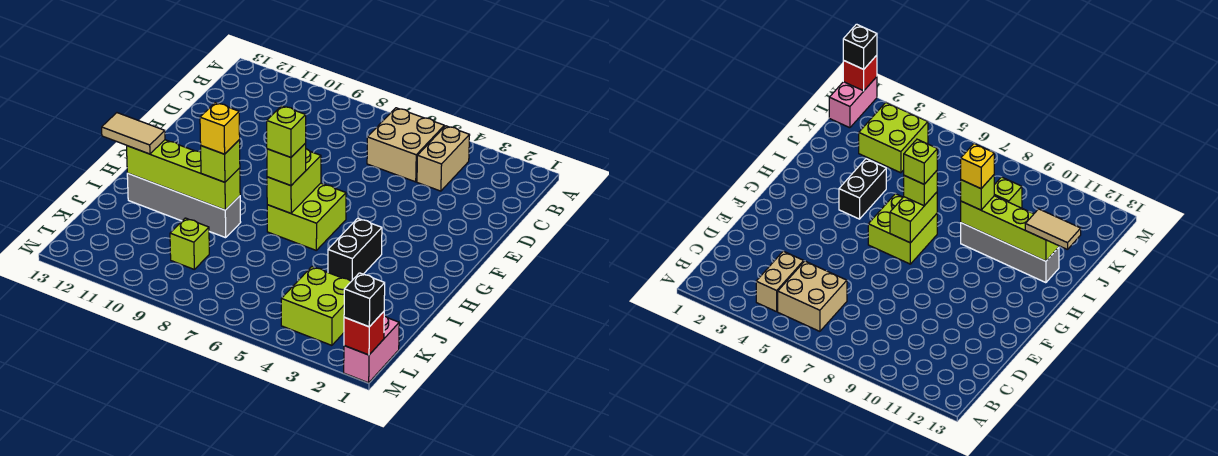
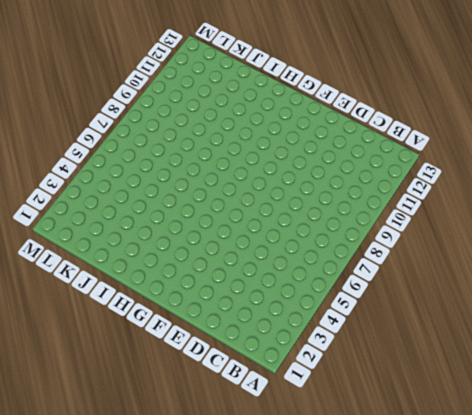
none -> tan 1x2 brick [417,126,470,191]
none -> tan 2x2 brick [367,108,444,182]
none -> lime 2x2 brick [267,183,346,250]

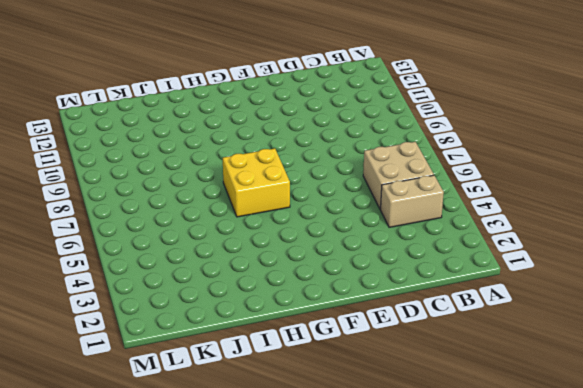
yellow 2x2 brick [223,148,290,217] -> lime 2x2 brick [267,183,346,250]
none -> black 1x2 brick [328,218,382,281]
none -> grey 1x4 brick [127,173,241,238]
none -> lime 2x2 brick [281,267,351,345]

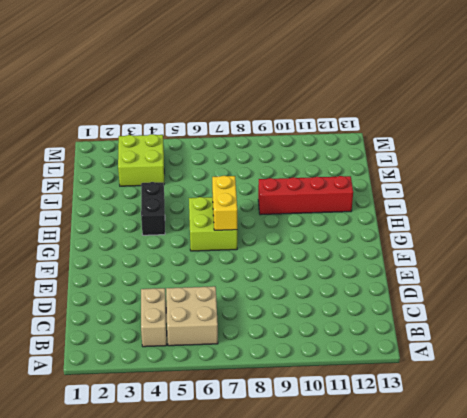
yellow 1x2 brick [212,176,237,230] -> lime 1x2 brick [267,149,321,213]
red 1x4 brick [258,176,353,215] -> grey 1x4 brick [127,173,241,238]
none -> lime 1x1 brick [170,218,209,269]
none -> pink 1x2 brick [344,316,399,383]
none -> lime 1x4 brick [127,140,240,210]

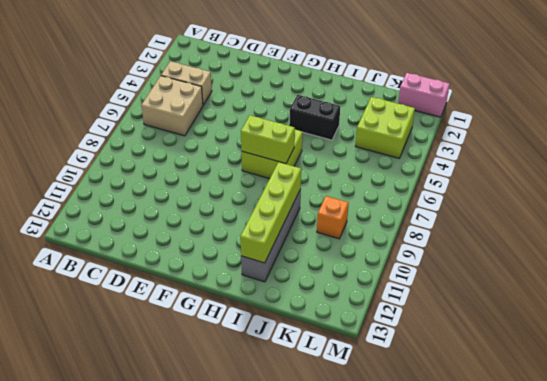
orange 1x1 brick [317,196,349,239] -> lime 1x1 brick [170,218,209,269]
none -> red 1x1 brick [344,312,384,355]
none -> lime 1x1 brick [267,143,306,186]
none -> lime 1x1 brick [201,140,240,182]

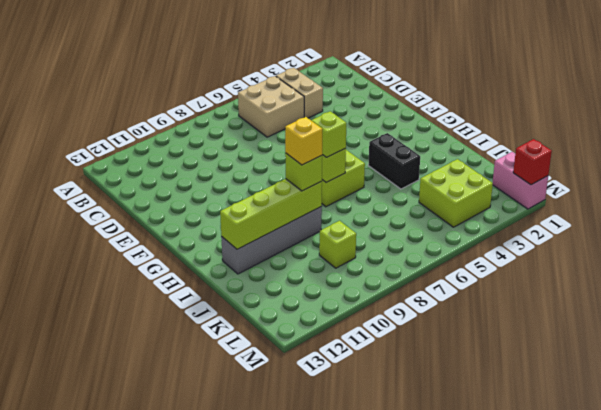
none -> tan 1x2 tile [102,113,165,154]
none -> black 1x1 brick [344,273,385,327]
none -> lime 1x1 brick [267,106,306,157]

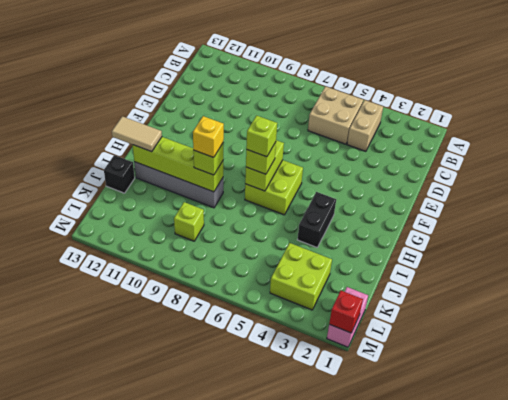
black 1x1 brick [104,155,135,193] -> black 1x1 brick moved to [344,273,385,327]

